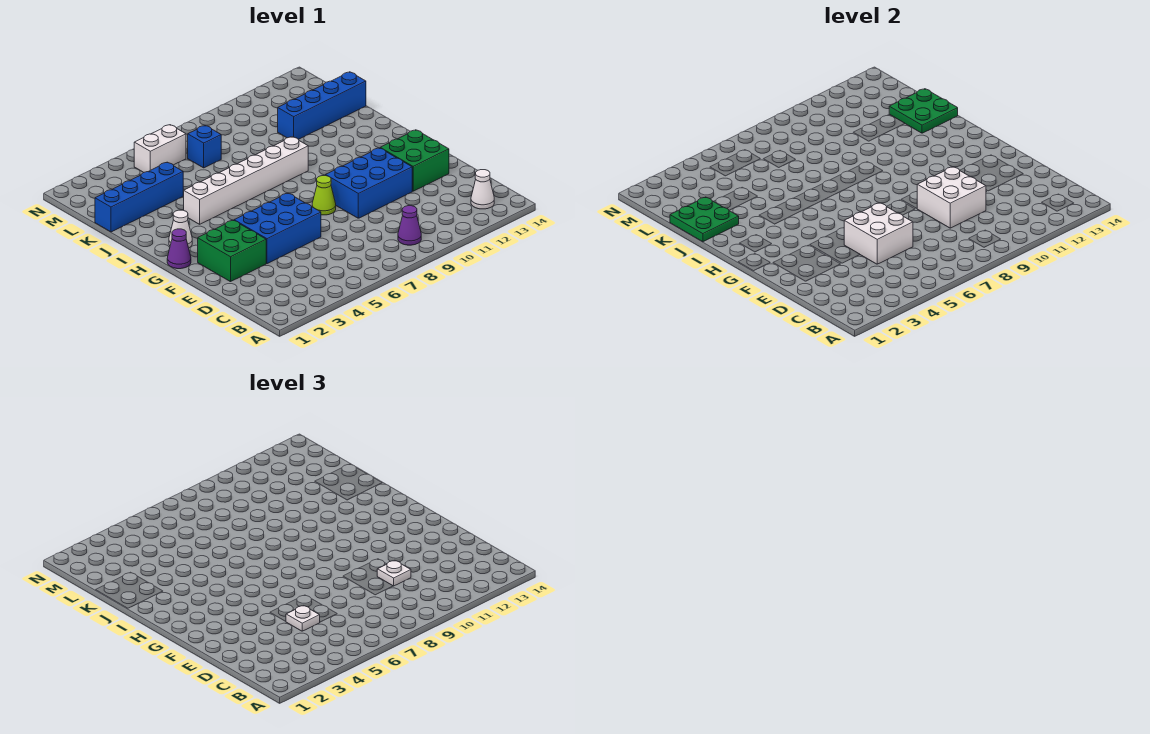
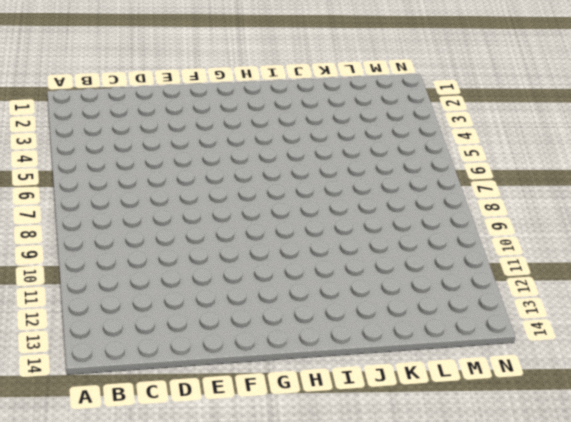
none -> purple 1x1 cone [398,206,421,245]
none -> white 1x1 cone [471,170,494,209]
none -> green 2x2 brick [198,220,266,282]

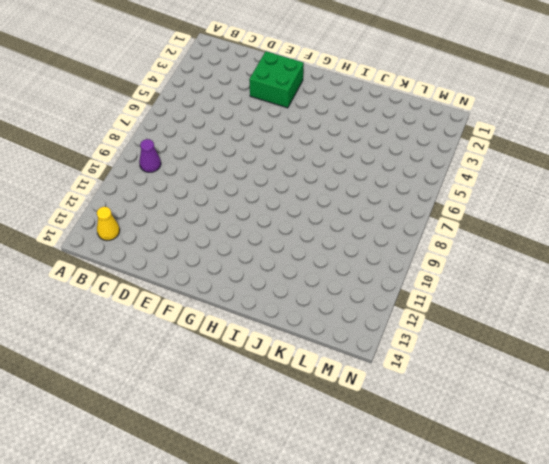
yellow 1x1 cone [97,207,120,241] -> white 1x1 cone [471,170,494,209]
none -> blue 2x3 brick [234,193,321,264]
none -> blue 2x3 brick [325,148,412,218]
none -> green 2x2 brick [380,130,449,191]

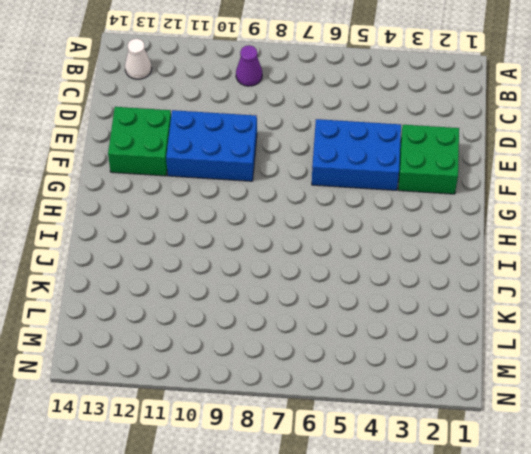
none -> lime 1x1 cone [312,176,336,215]
none -> purple 1x1 cone [167,229,191,269]
none -> white 1x1 cone [169,210,192,248]

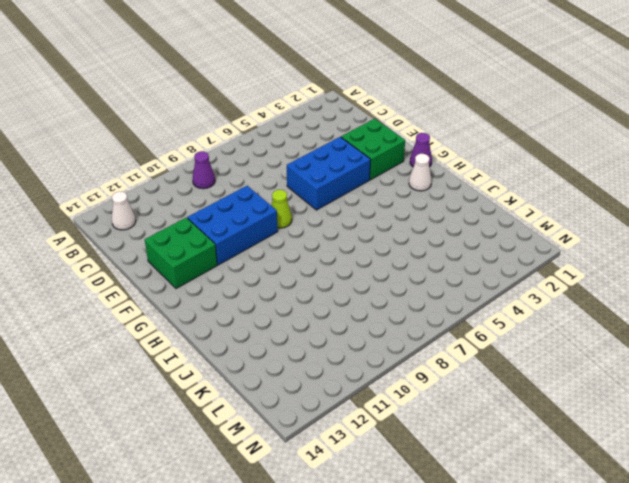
none -> white 1x6 brick [184,137,308,224]
none -> blue 1x4 brick [95,162,183,232]
none -> blue 1x4 brick [278,72,366,139]

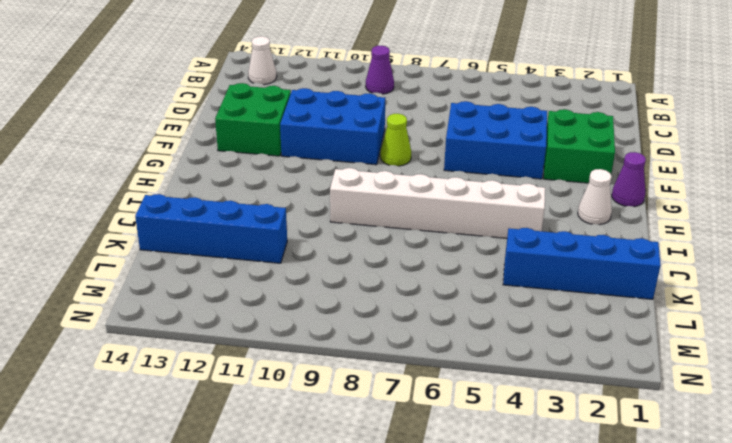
none -> blue 1x1 brick [188,125,221,168]
none -> white 1x2 brick [134,125,186,173]
none -> white 2x2 brick [844,203,913,264]

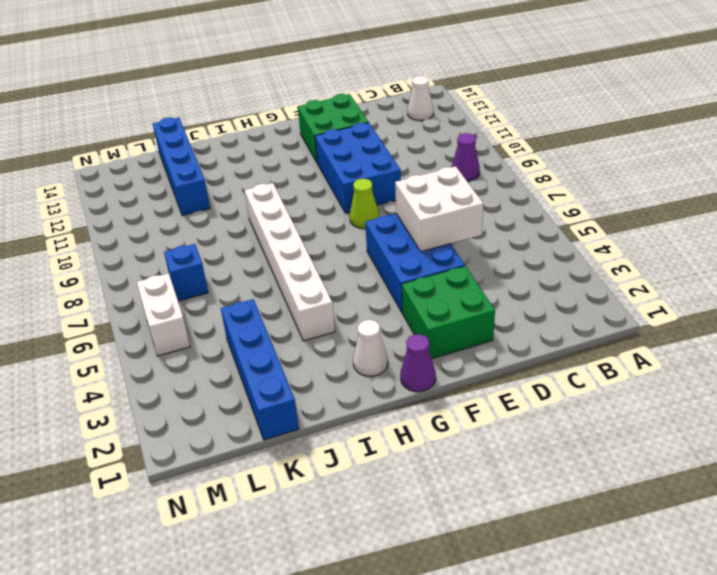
none -> white 2x2 brick [917,167,986,228]
none -> green 2x2 plate [670,197,739,242]
none -> green 2x2 plate [889,89,958,133]

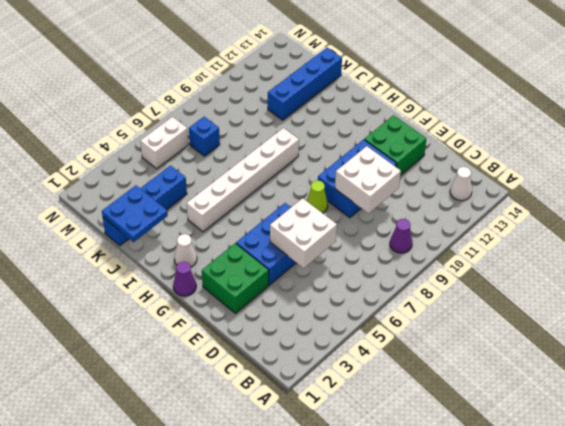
blue 2x2 plate [102,185,168,242] -> green 2x2 plate [670,197,739,242]
none -> green 2x2 plate [889,89,958,133]
none -> white 1x1 plate [286,606,320,631]
none -> white 1x1 plate [377,560,411,586]

